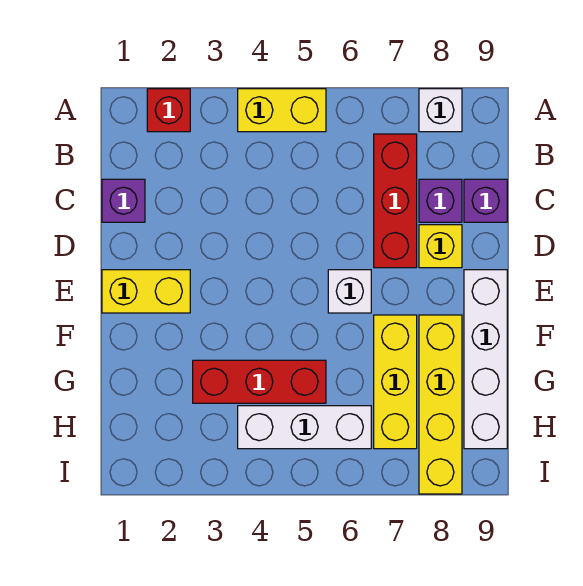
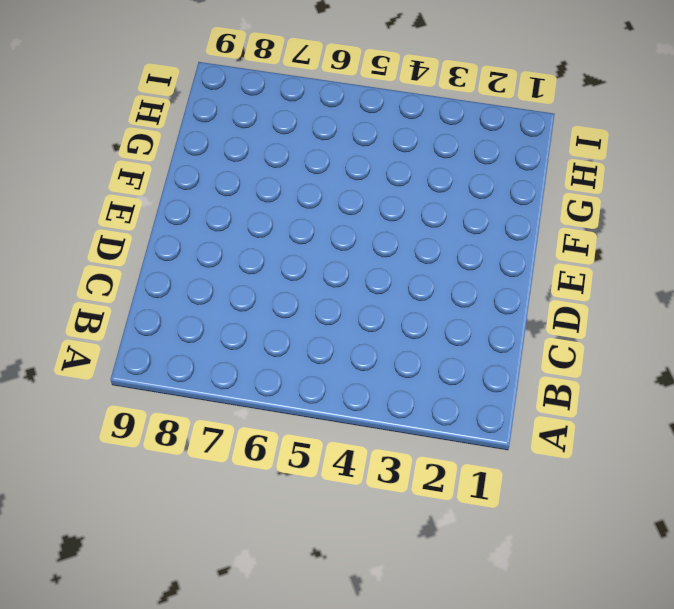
none -> red 1x1 brick [147,89,190,132]
none -> yellow 1x2 brick [238,89,326,132]
none -> white 1x1 brick [419,89,462,132]

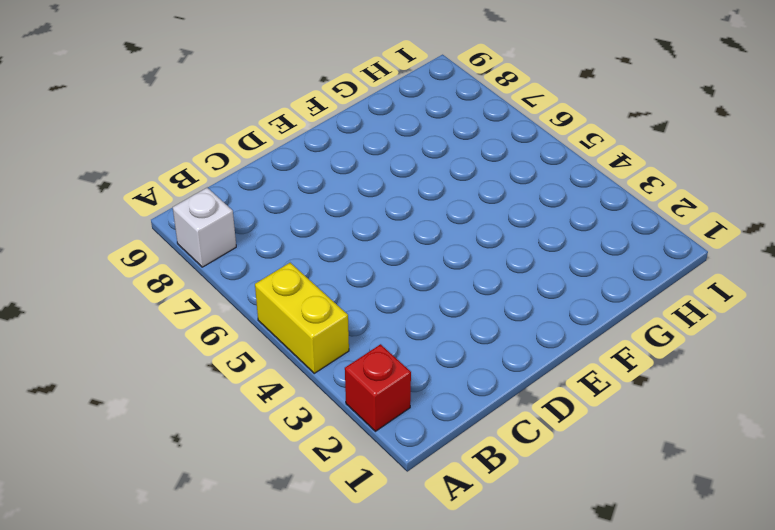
none -> red 1x3 brick [374,134,417,268]
none -> purple 1x1 brick [102,179,145,222]
none -> purple 1x1 brick [419,179,462,222]

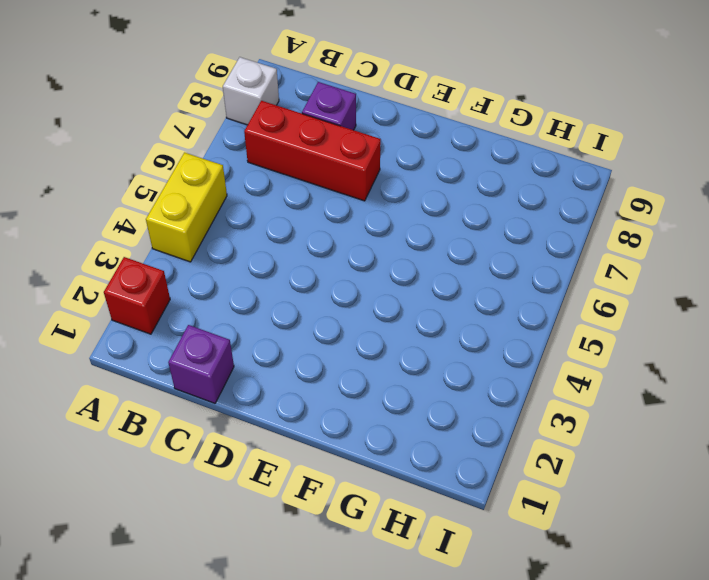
none -> purple 1x1 brick [464,179,507,222]
none -> yellow 1x1 brick [419,225,462,268]
none -> yellow 1x2 brick [102,270,190,313]

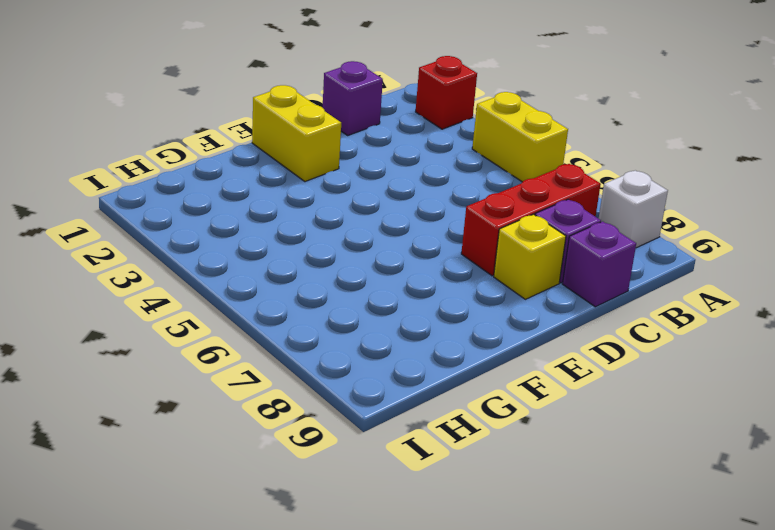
none -> white 1x1 brick [328,270,371,313]
none -> white 1x4 brick [464,270,507,449]
none -> yellow 1x3 brick [374,315,417,449]

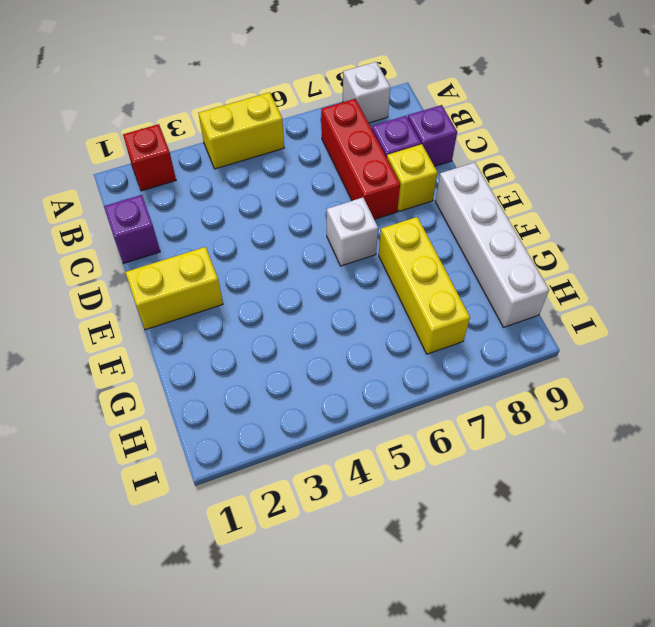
none -> yellow 1x4 brick [419,315,462,494]
none -> red 1x3 brick [193,360,326,403]
none -> white 1x3 brick [238,406,371,449]

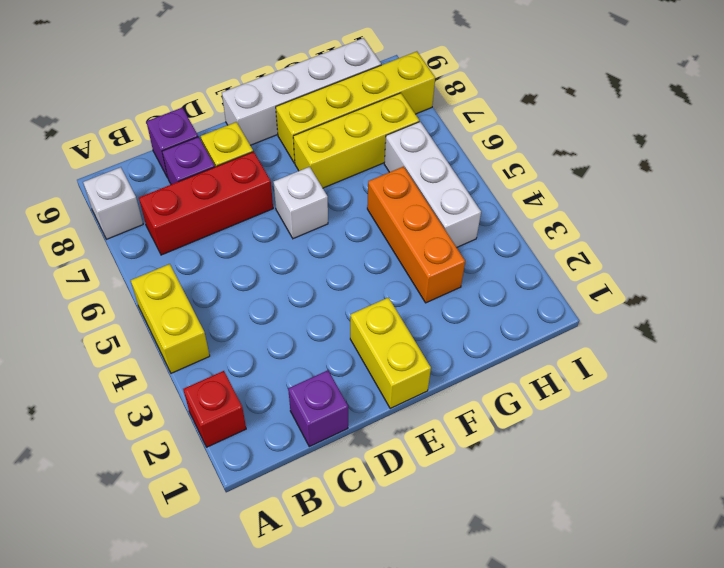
orange 1x3 brick [367,167,465,303] -> red 1x3 brick [193,360,326,403]

